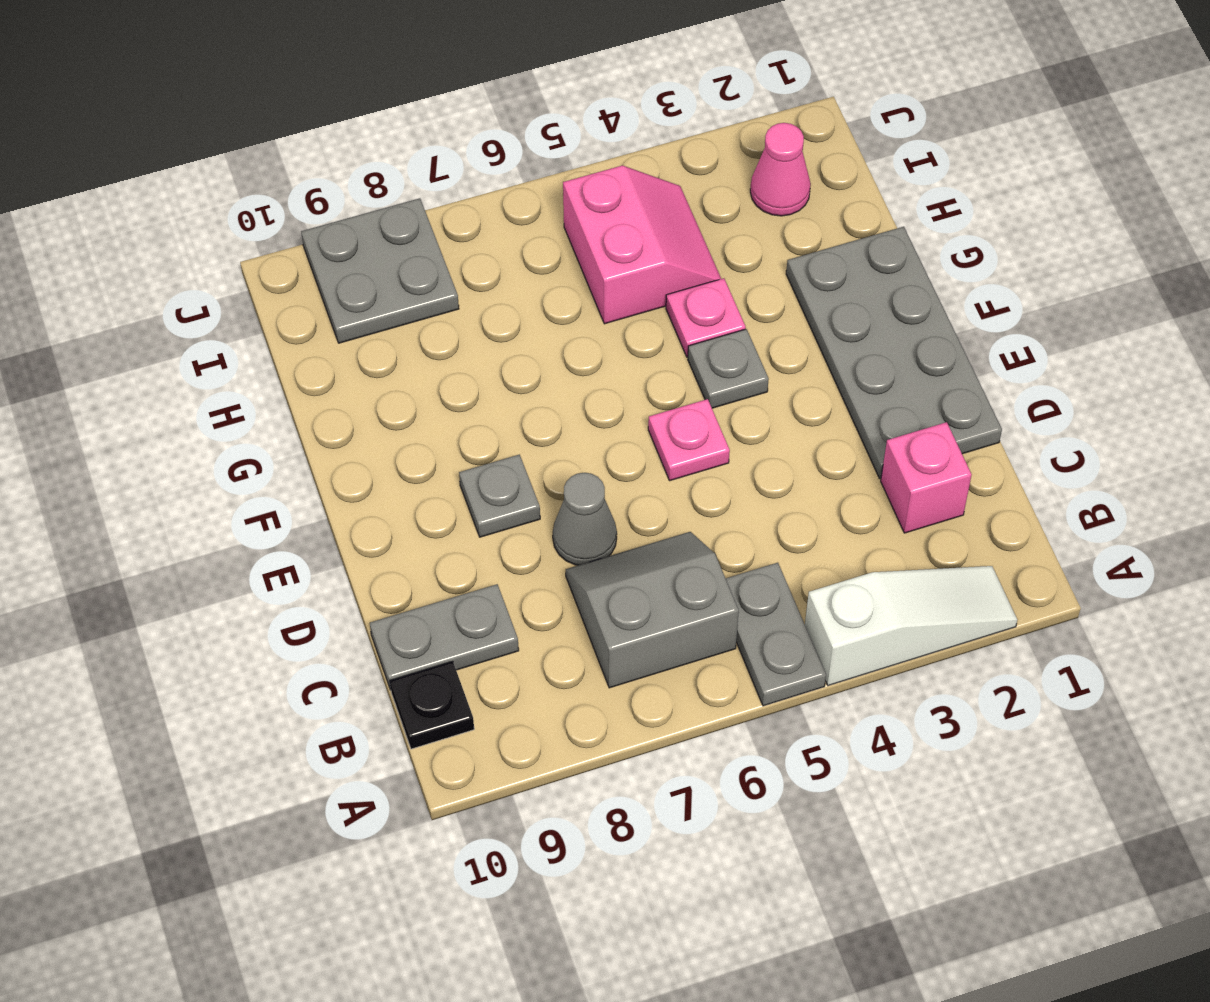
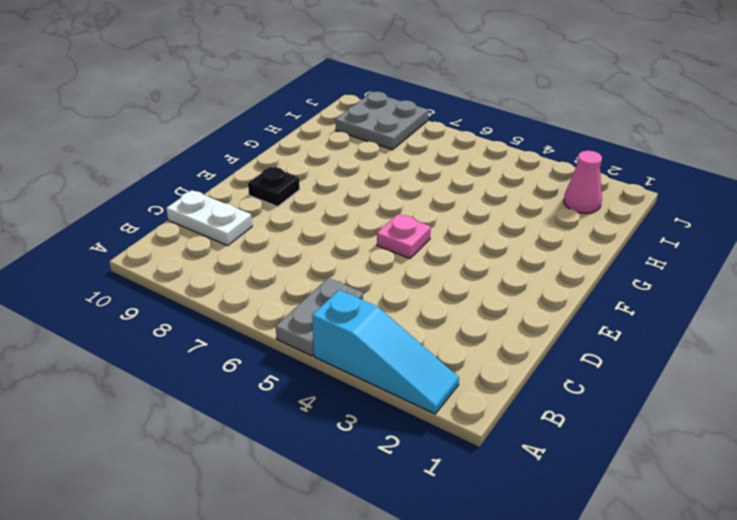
cyan 1x3 slope [312,290,459,414] -> white 1x3 slope [805,566,1017,686]
white 1x2 plate [166,190,252,246] -> grey 1x2 plate [370,584,519,690]
black 1x1 plate [248,167,300,206] -> black 1x1 plate moved to [390,662,474,749]
none -> grey 2x2 slope [566,532,739,688]
none -> pink 1x1 brick [881,422,972,533]
none -> grey 2x4 plate [786,227,1002,479]

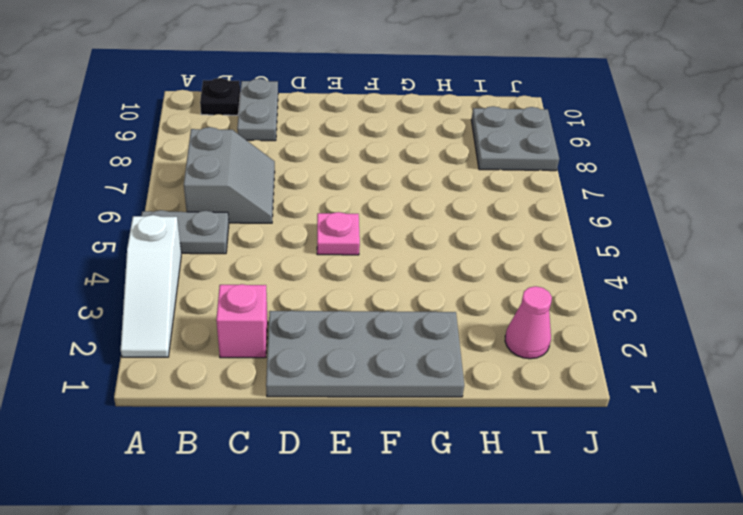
none -> grey 1x1 cone [553,473,617,565]
none -> grey 1x1 plate [459,455,540,537]
none -> grey 1x1 plate [688,329,769,408]

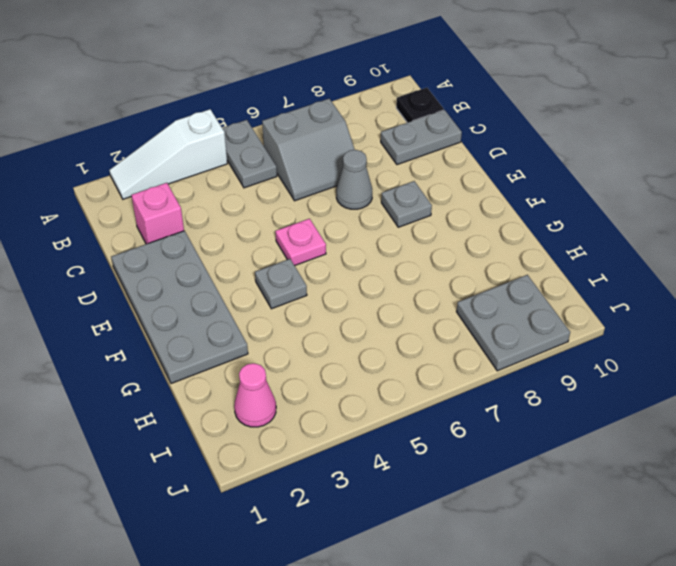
none -> pink 1x1 plate [666,278,746,357]
none -> pink 2x2 slope [563,166,721,324]

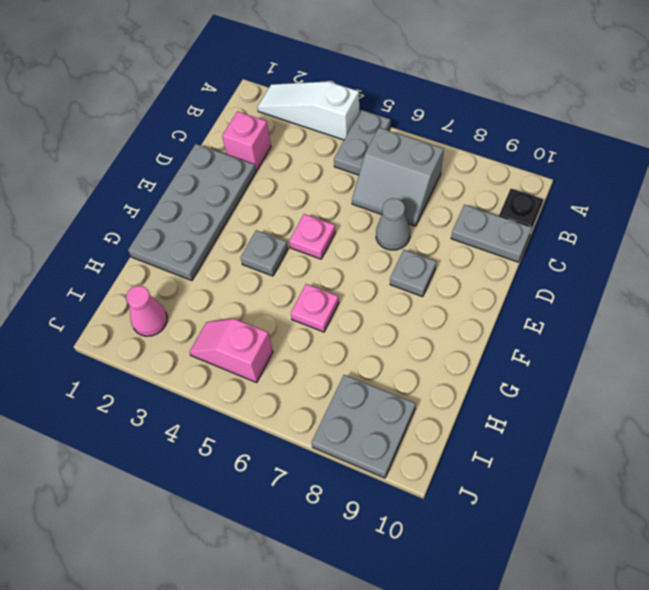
pink 1x1 plate [291,284,339,332] -> pink 1x1 plate moved to [666,278,746,357]
pink 1x2 slope [189,319,273,382] -> pink 2x2 slope [563,166,721,324]

